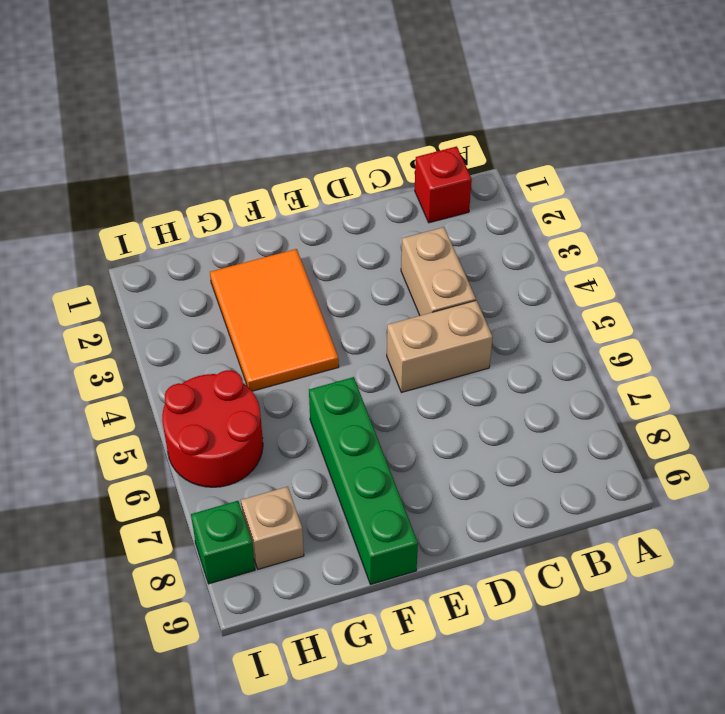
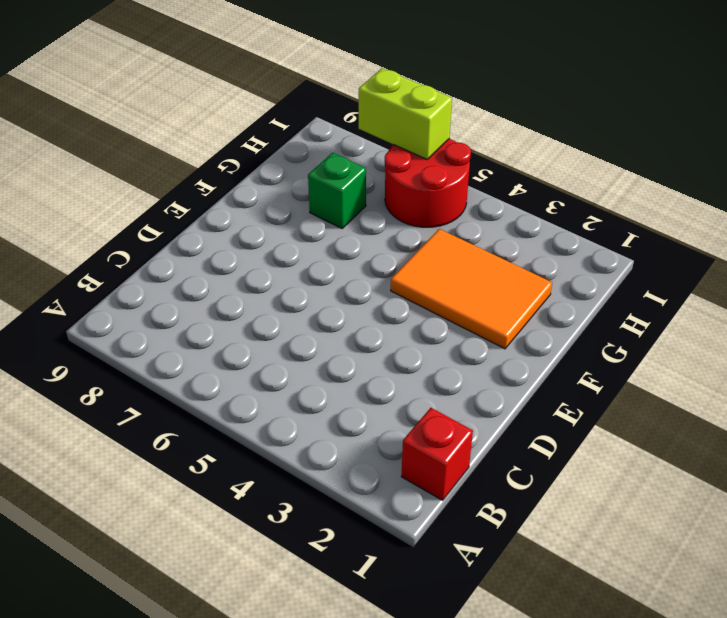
green 1x1 brick [308,153,366,228] -> green 1x1 brick moved to [191,501,255,584]
lime 1x2 brick [359,68,452,159] -> none
none -> tan 1x2 brick [401,227,476,316]
none -> tan 1x2 brick [387,300,493,393]

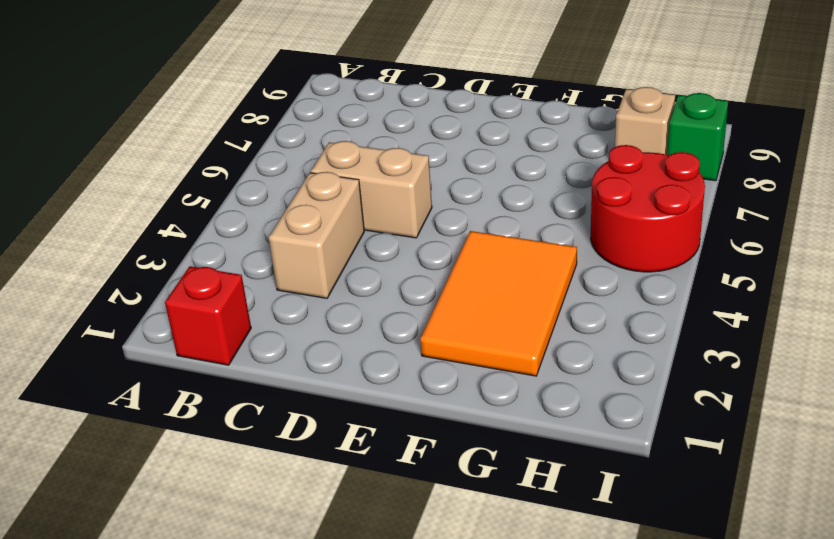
none -> green 1x4 brick [309,377,418,584]

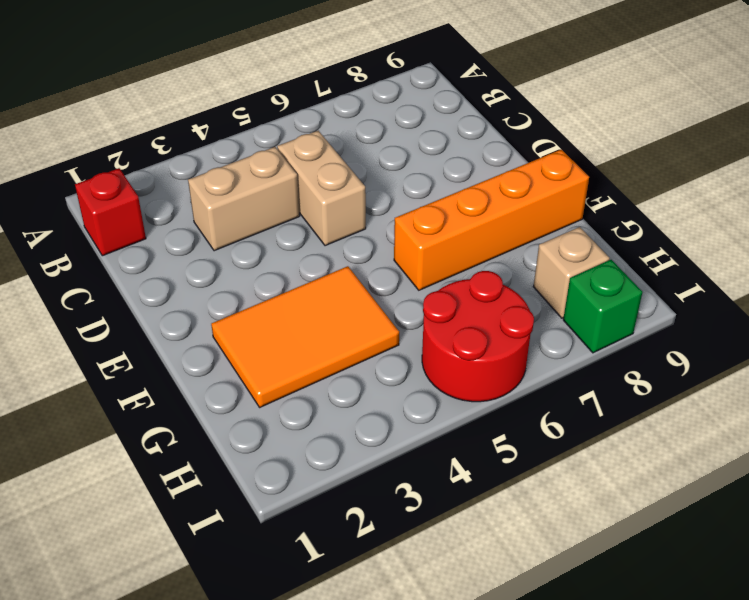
orange 1x4 brick [394,149,589,290] -> green 1x4 brick [309,377,418,584]

